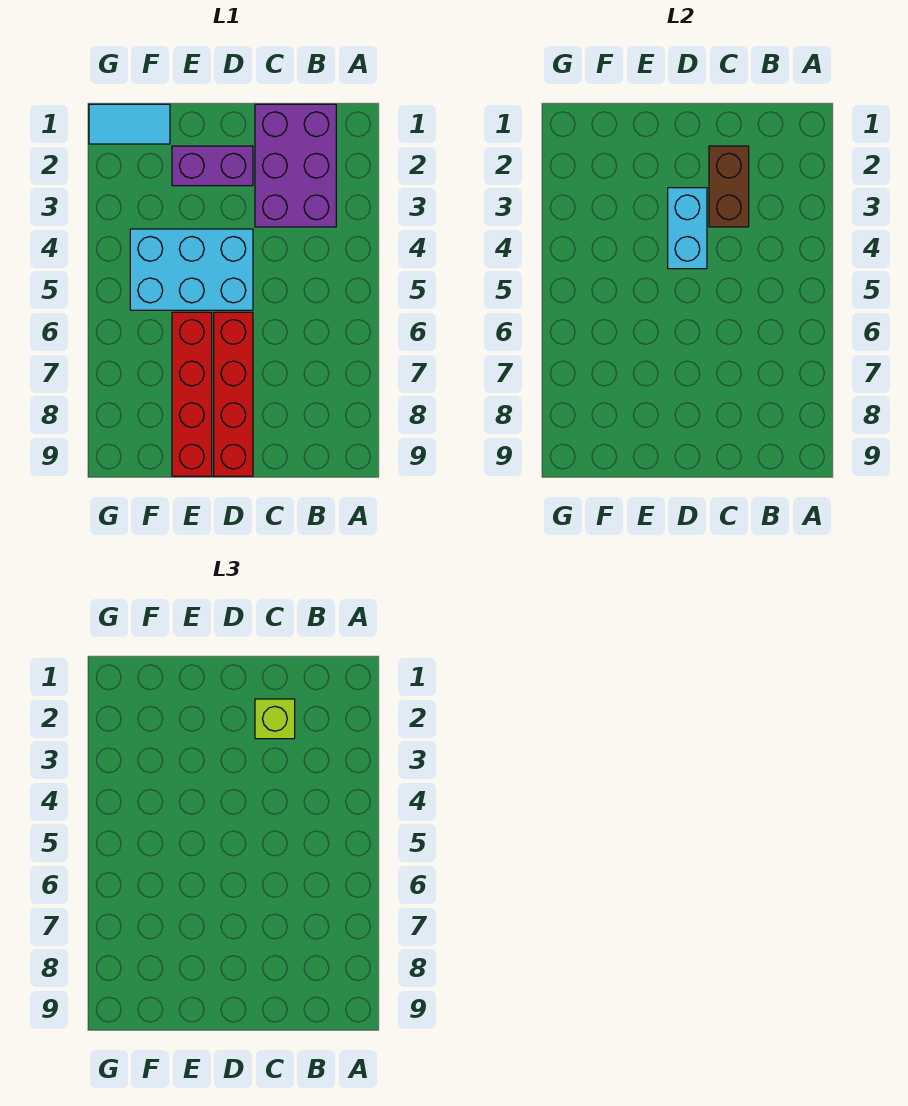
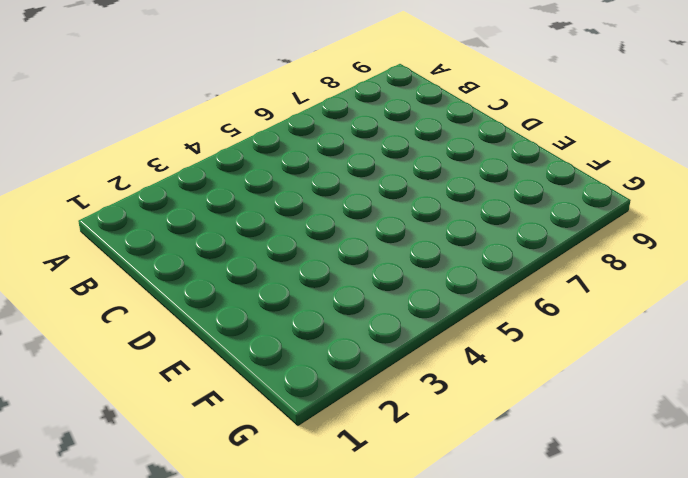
none -> purple 2x3 brick [255,104,336,227]
none -> purple 1x2 brick [172,146,253,186]

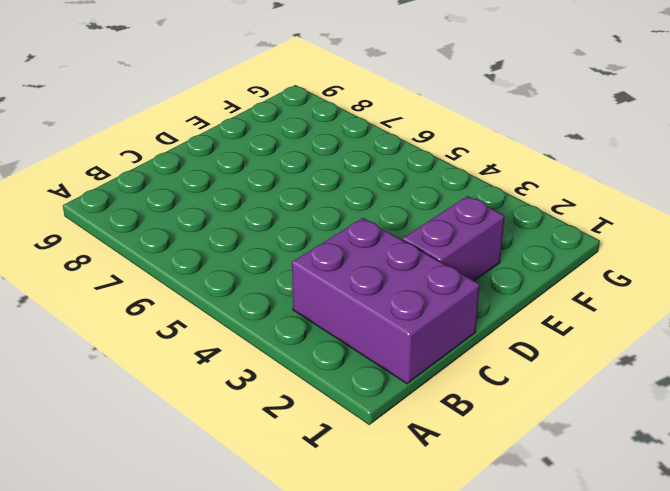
none -> cyan 2x3 brick [130,229,253,310]
none -> red 1x4 brick [214,312,253,476]

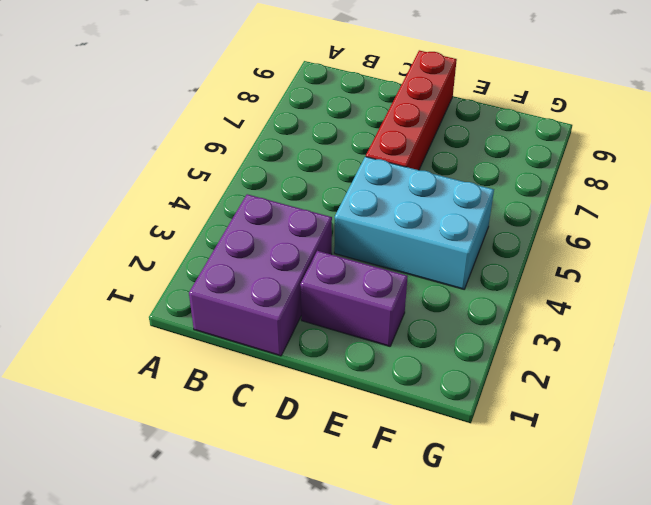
none -> red 1x4 brick [172,312,212,476]
none -> cyan 1x2 tile [89,104,170,144]

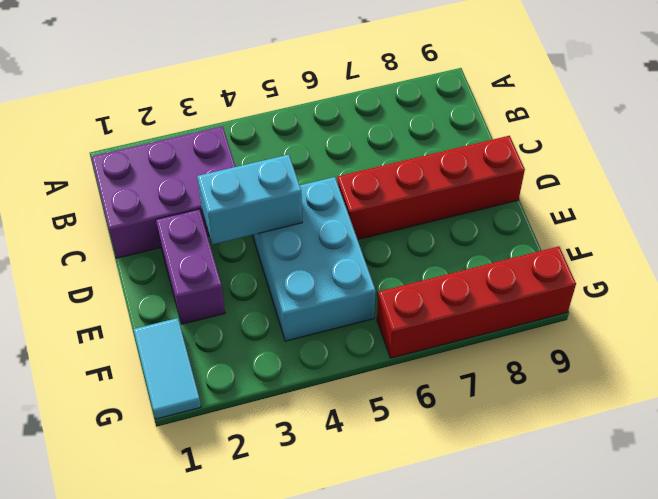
red 1x4 brick [377,246,576,358] -> red 1x4 brick moved to [172,312,212,476]
none -> brown 1x2 brick [709,146,749,227]
none -> lime 1x1 brick [255,699,295,739]

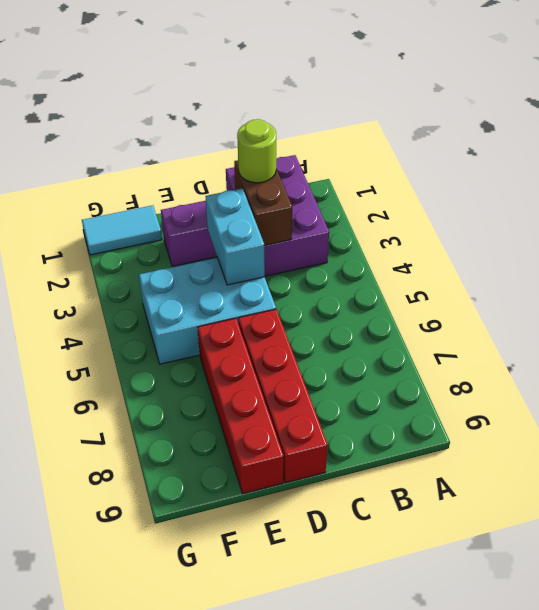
lime 1x1 round brick [237,119,276,183] -> lime 1x1 brick [255,699,295,739]

